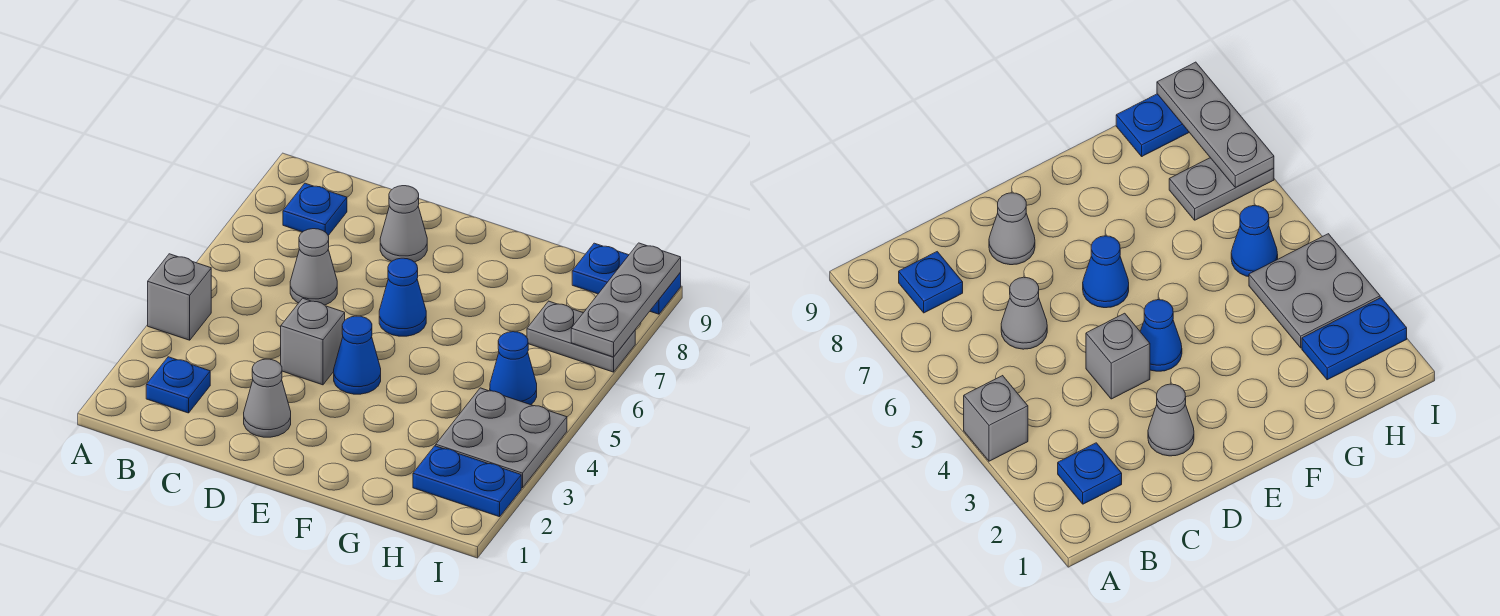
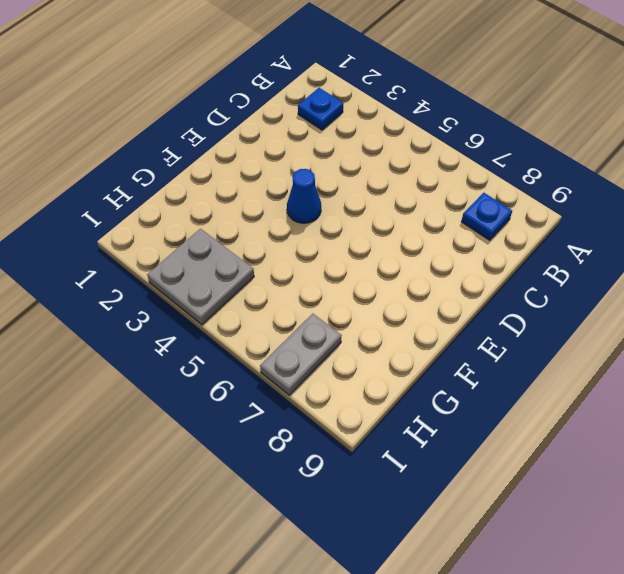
none -> grey 1x1 brick [148,254,211,340]
none -> grey 1x1 cone [290,229,337,305]
none -> grey 1x1 cone [244,359,291,437]

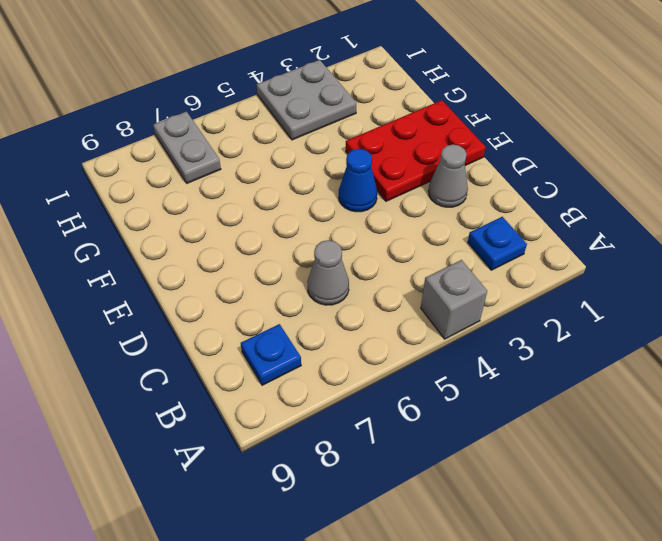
red 2x3 plate [346,100,486,201] -> none
none -> grey 1x1 brick [281,298,345,385]
none -> grey 1x1 cone [380,186,427,262]
none -> blue 1x1 cone [379,258,426,336]

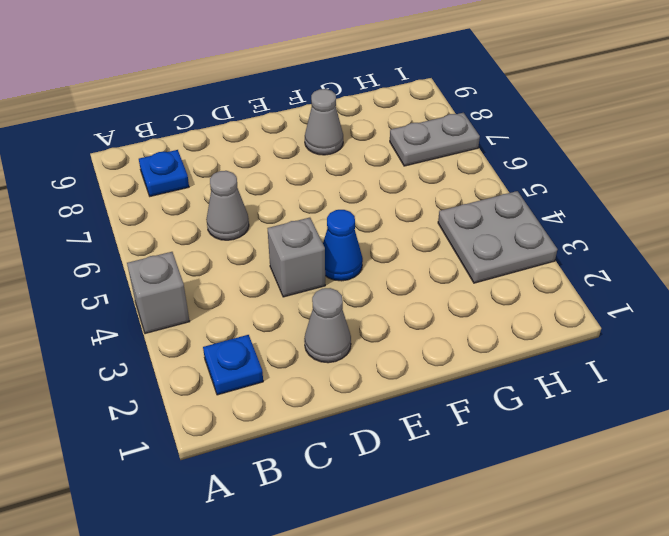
grey 1x1 cone [305,89,343,155] -> grey 1x1 cone moved to [380,186,427,262]
none -> blue 1x1 cone [379,258,426,336]
none -> blue 1x2 plate [413,446,521,517]
none -> blue 1x1 cone [490,332,537,405]

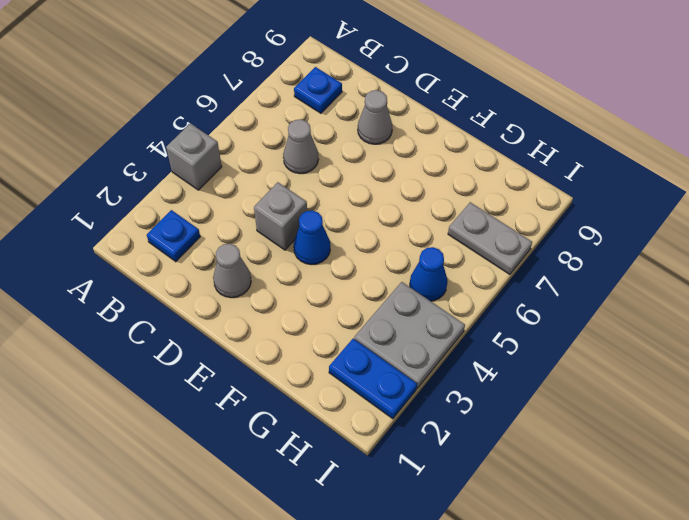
none -> blue 1x1 cone [379,258,426,336]
none -> blue 1x2 plate [572,243,681,314]
none -> grey 1x3 plate [571,243,681,357]

